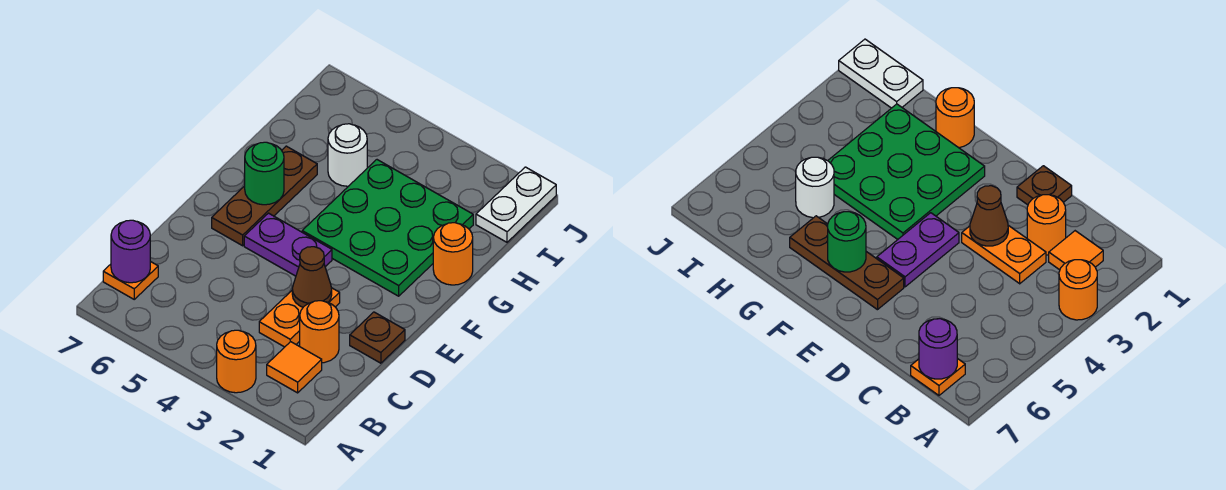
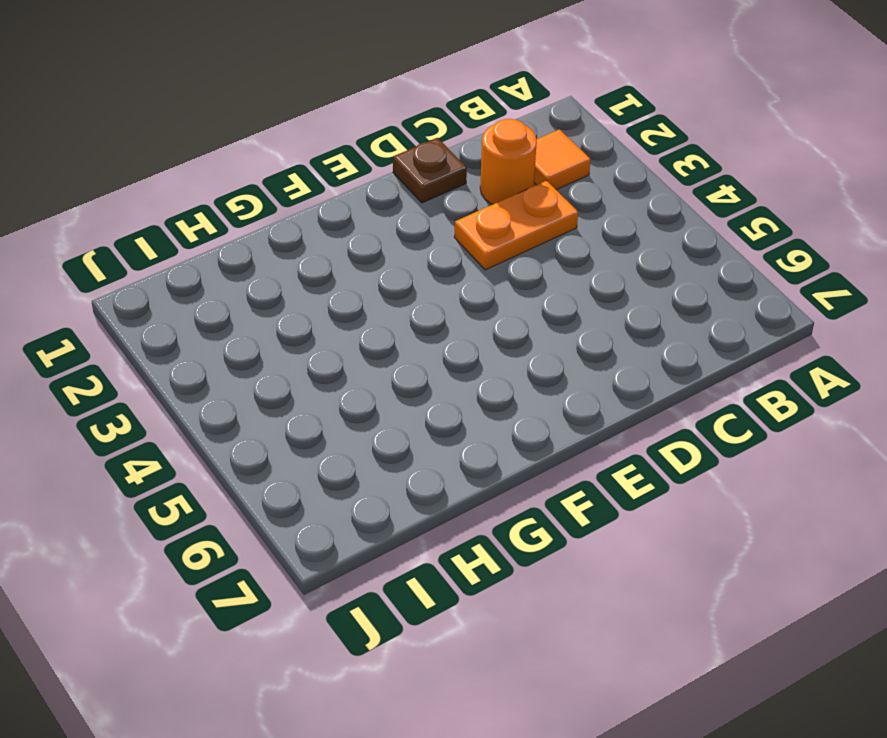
none -> orange 1x1 round brick [217,330,256,393]
none -> orange 1x1 plate [103,261,158,299]
none -> purple 1x2 plate [244,213,332,276]

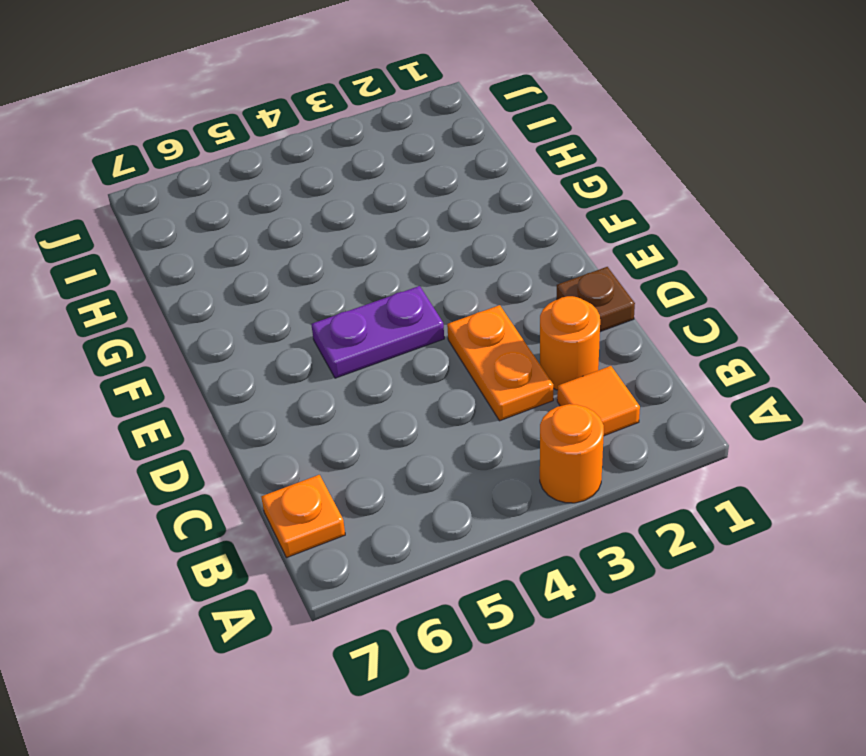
none -> brown 1x3 plate [212,146,317,246]
none -> green 3x3 plate [302,160,473,296]
none -> orange 1x1 round brick [433,223,473,285]

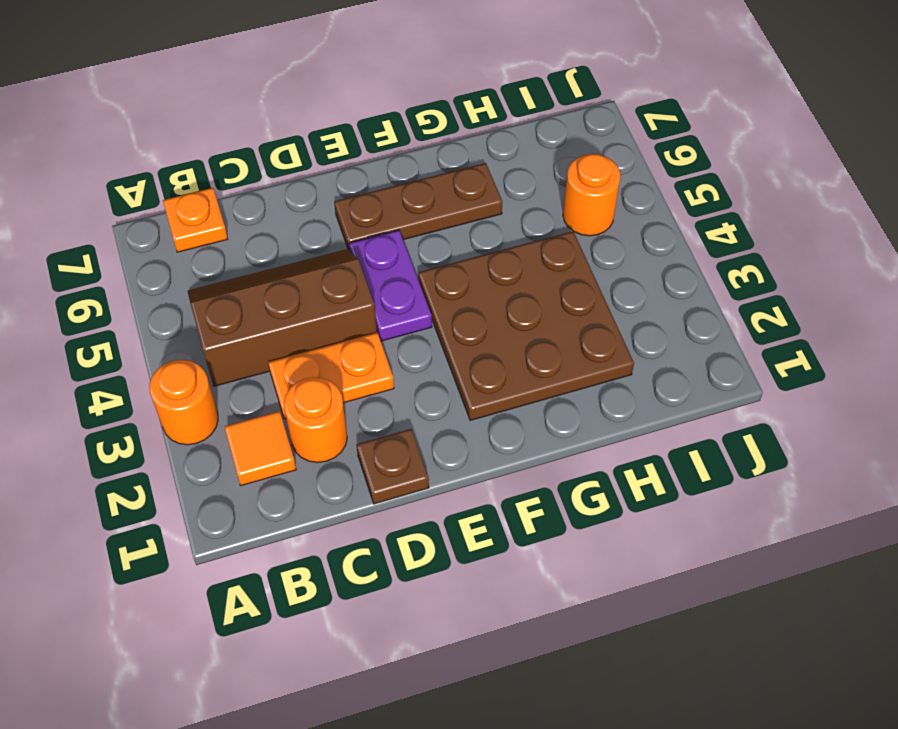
brown 2x3 slope [188,249,377,386] -> none
brown 3x3 plate [418,231,634,421] -> green 3x3 plate [302,160,473,296]
orange 1x1 round brick [563,154,620,236] -> orange 1x1 round brick moved to [433,223,473,285]
none -> white 1x1 round brick [328,124,367,186]
none -> white 1x2 plate [476,167,556,242]
none -> purple 1x1 round brick [111,220,150,283]

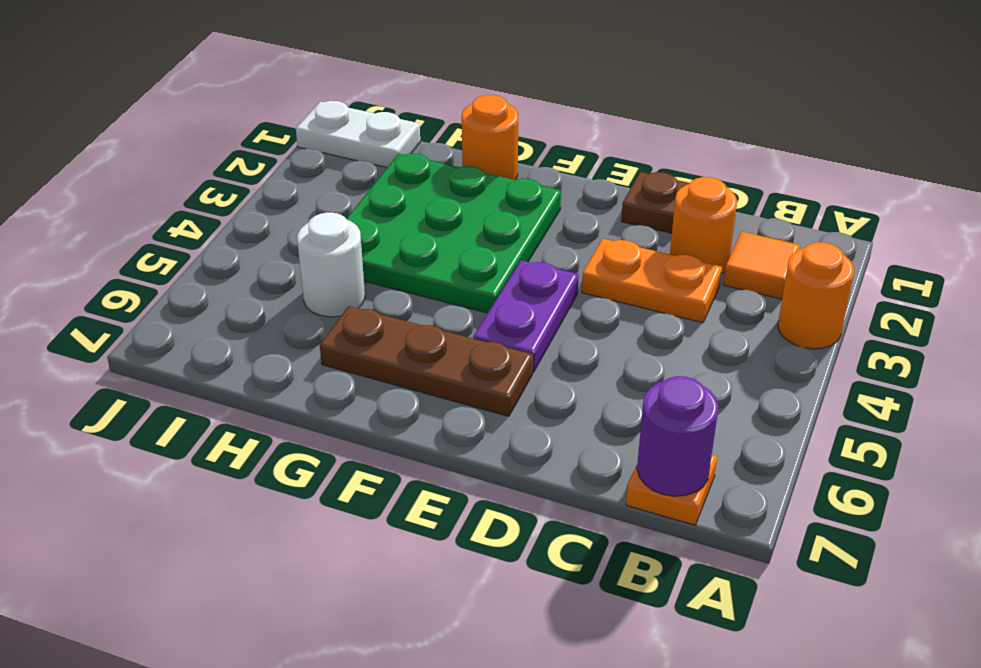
none -> brown 1x1 cone [292,247,332,307]
none -> green 1x1 round brick [245,142,284,205]

